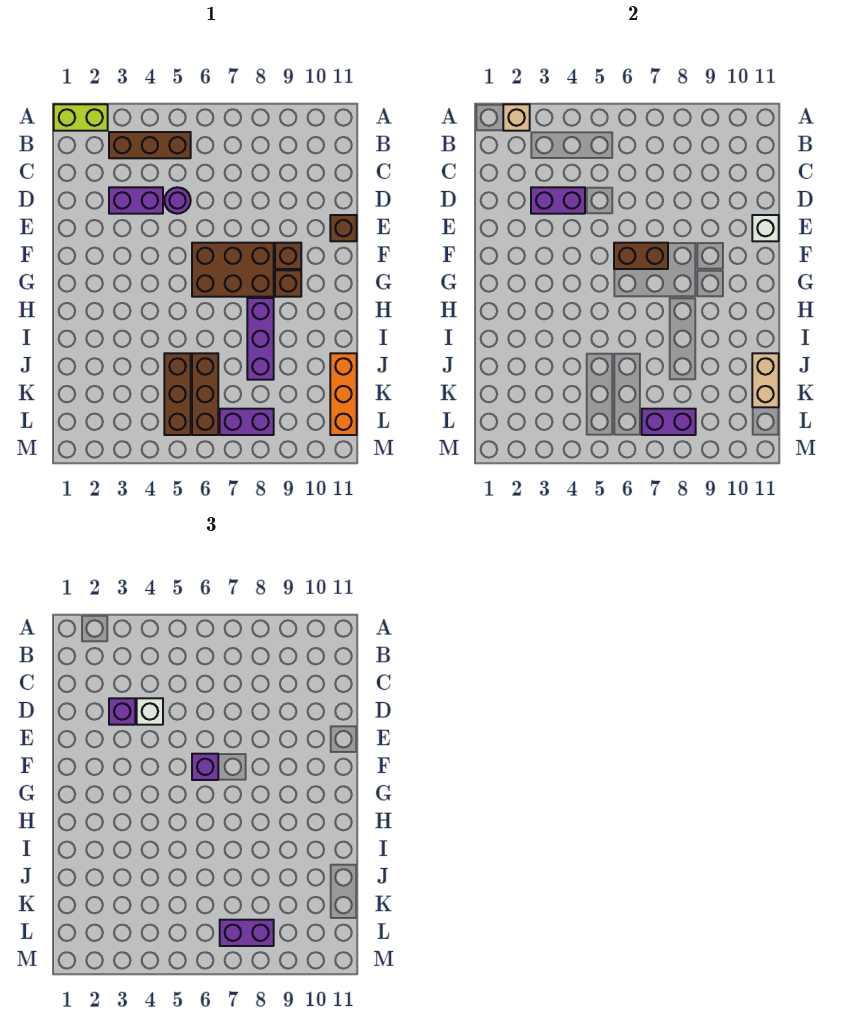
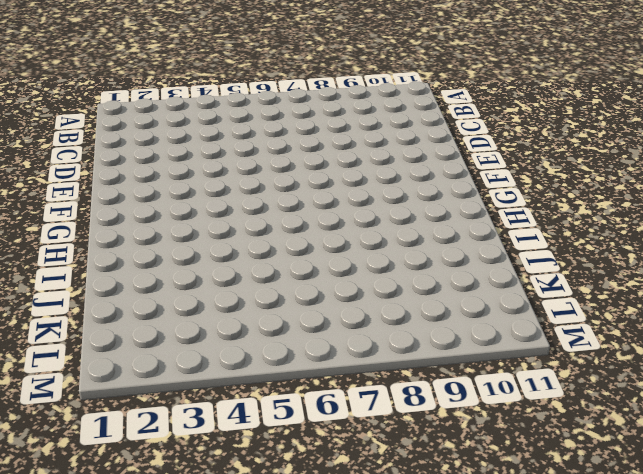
none -> lime 1x2 brick [54,104,108,131]
none -> brown 1x3 brick [109,132,191,158]
none -> purple 1x2 brick [109,187,163,214]

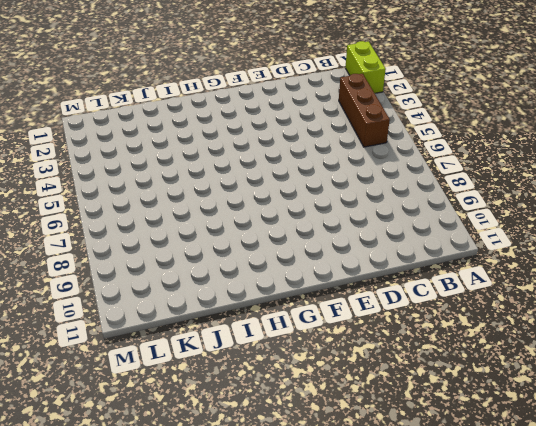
none -> purple 1x2 brick [109,187,163,214]
none -> purple 1x1 round brick [164,187,191,214]
none -> brown 1x1 brick [330,215,357,241]

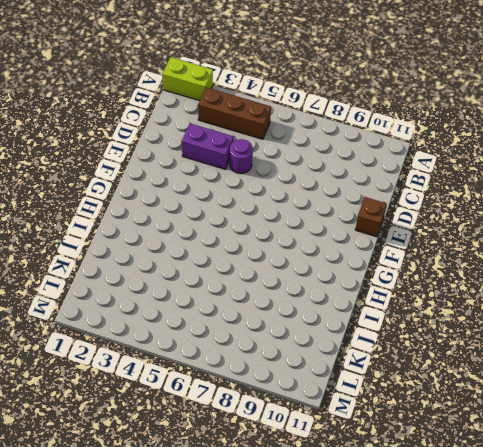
none -> brown 2x3 brick [192,243,274,297]
none -> brown 1x1 brick [275,243,301,269]
none -> brown 1x1 brick [275,270,301,297]

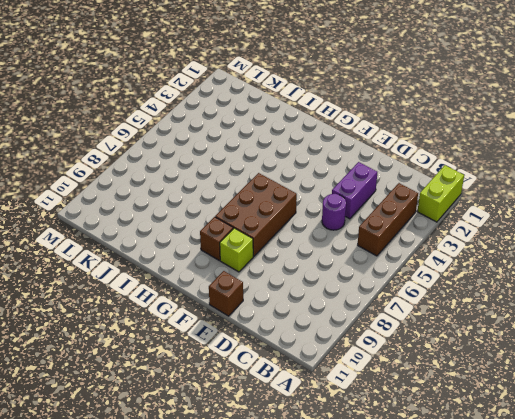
lime 1x1 brick [220,228,253,272] -> brown 1x1 brick [275,243,301,269]
none -> purple 1x3 brick [247,298,274,380]
none -> brown 1x3 brick [164,353,191,435]
none -> brown 1x3 brick [192,353,218,435]

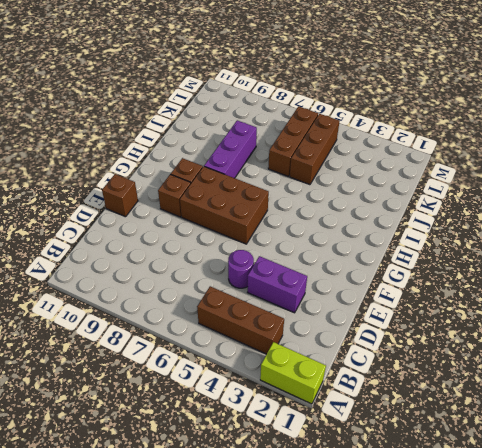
none -> orange 1x3 brick [330,353,357,435]
none -> purple 1x2 brick [220,409,274,435]
none -> tan 1x1 brick [503,104,530,131]

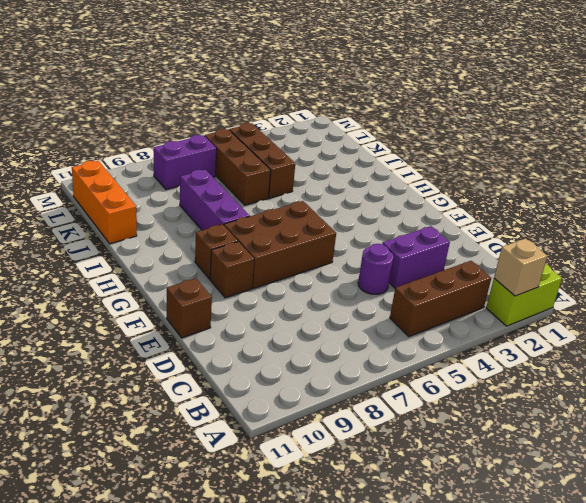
none -> purple 1x2 brick [531,187,585,214]
none -> white 1x1 brick [752,215,779,241]
none -> brown 1x2 brick [614,243,668,269]

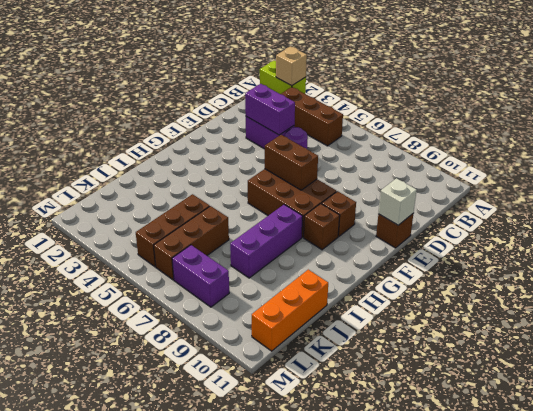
none -> tan 1x2 brick [752,353,779,407]
none -> purple 1x2 brick [642,409,696,435]
none -> purple 1x1 brick [109,698,135,725]

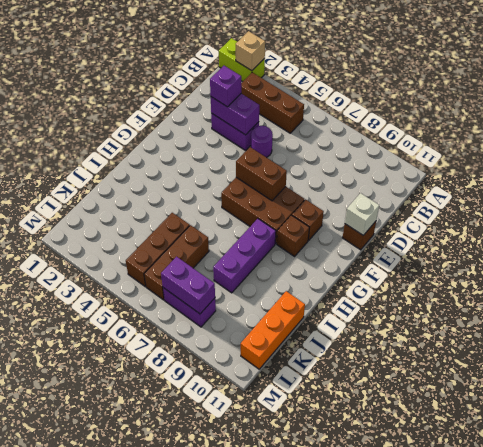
none -> tan 1x2 brick [752,353,779,407]
none -> white 1x1 brick [137,698,163,725]
none -> purple 1x1 brick [192,754,218,780]

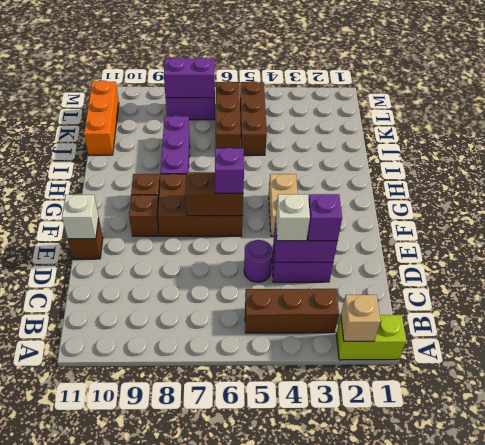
tan 1x2 brick [269,174,298,236] -> tan 1x2 brick moved to [752,353,779,407]
none -> purple 1x2 brick [220,920,274,946]

